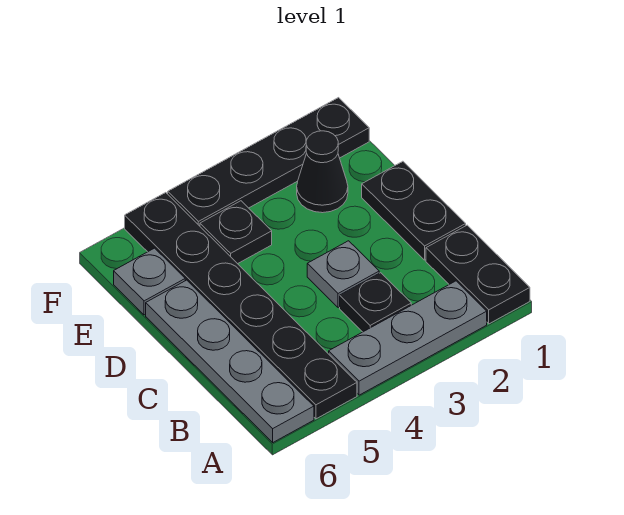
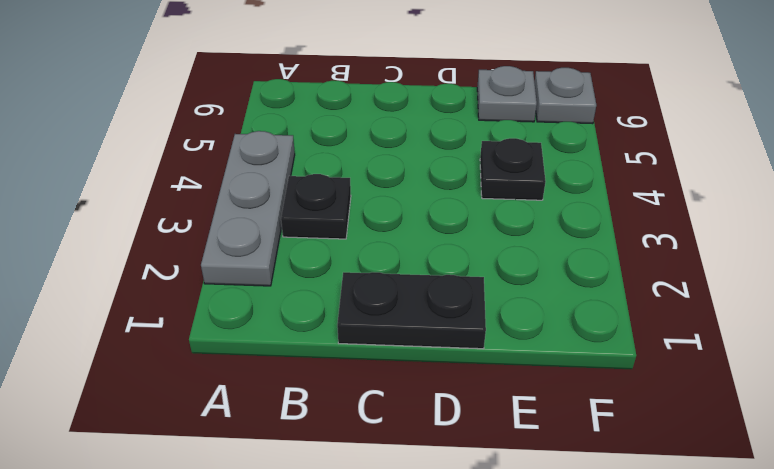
grey 1x1 plate [534,68,596,124] -> grey 1x1 plate moved to [307,241,379,308]
none -> black 1x2 plate [426,225,530,324]
none -> black 1x6 plate [125,193,357,419]

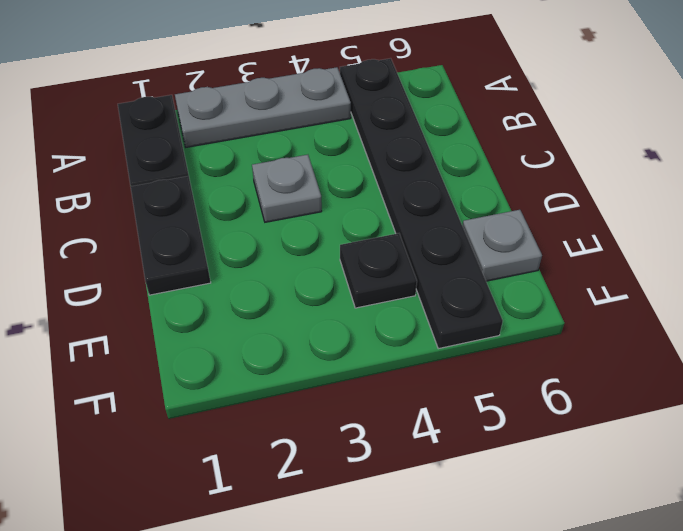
none -> grey 1x4 plate [146,280,314,442]
none -> black 1x1 plate [340,273,411,332]

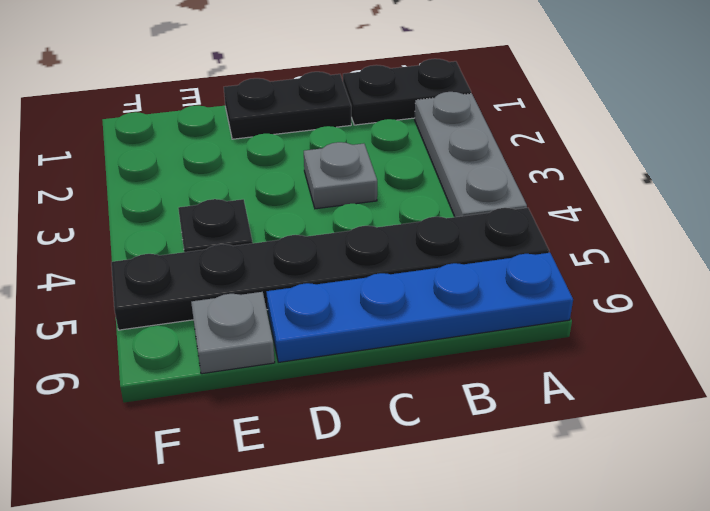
blue 1x4 plate [266,253,573,362] -> grey 1x4 plate [146,280,314,442]
none -> black 1x1 plate [340,273,411,332]
none -> black 1x1 cone [297,131,348,213]

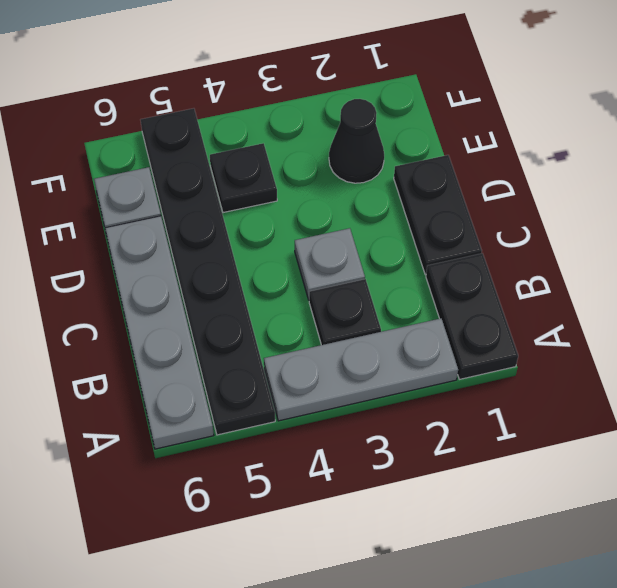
none -> black 1x4 plate [168,98,369,226]

